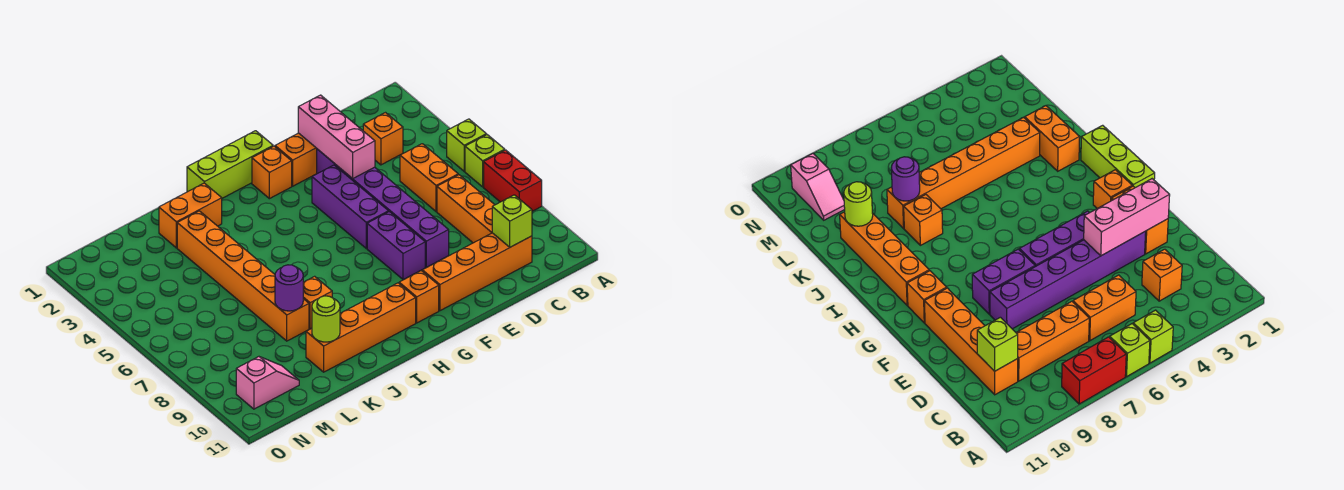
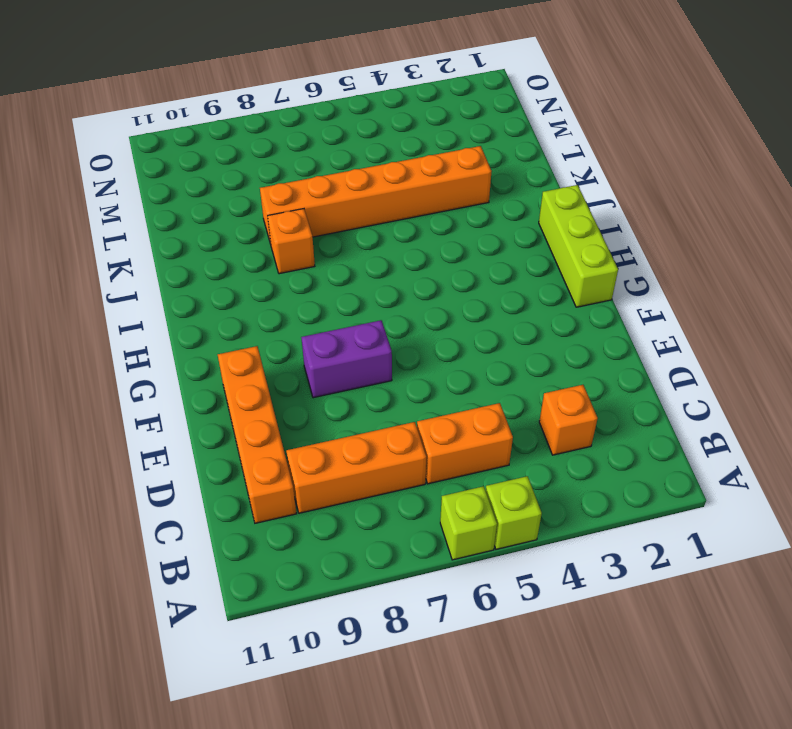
none -> red 1x2 brick [484,150,542,211]
none -> orange 1x2 brick [275,133,317,186]
none -> purple 1x6 brick [317,149,449,267]

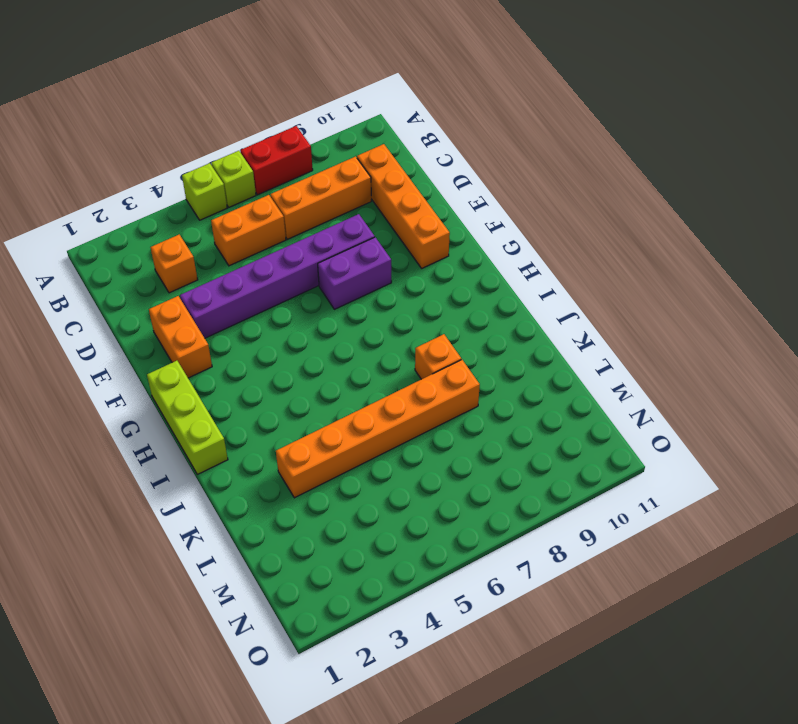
none -> purple 1x3 brick [312,165,388,248]
none -> orange 1x1 brick [252,146,292,199]
none -> orange 1x1 brick [399,271,439,323]

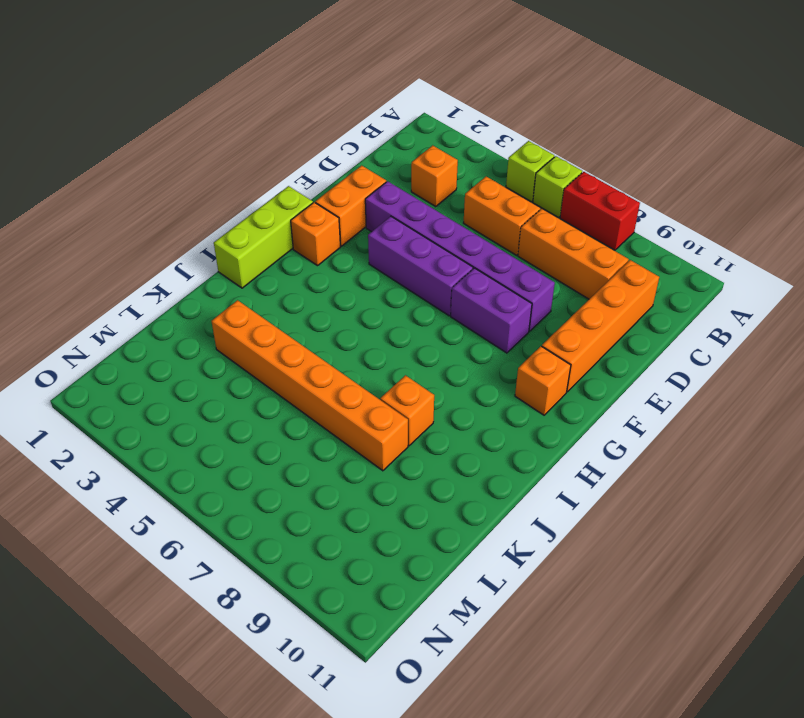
none -> orange 1x4 brick [306,283,416,372]
none -> orange 1x2 brick [159,183,222,248]
none -> pink 1x2 slope [236,357,299,409]

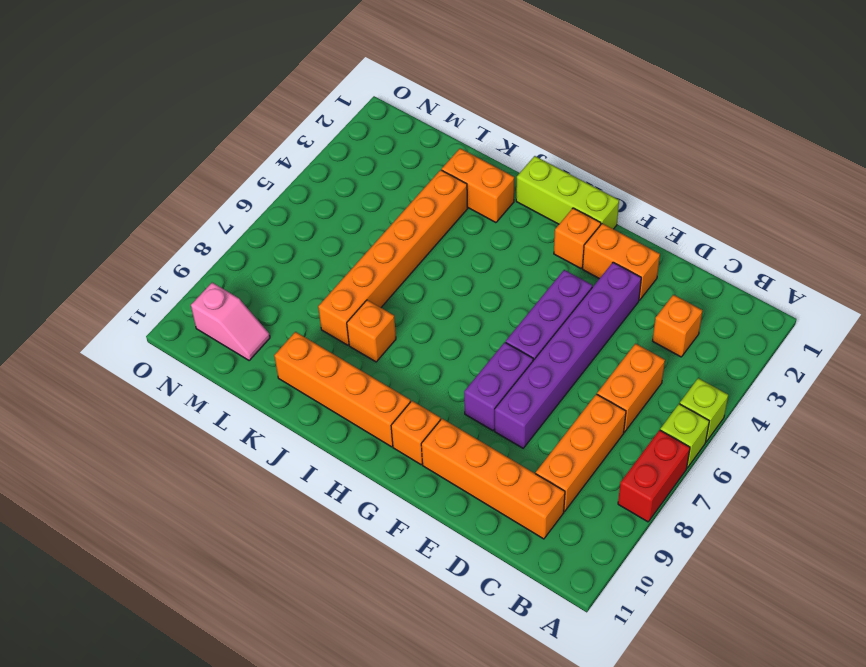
none -> lime 1x1 brick [492,195,532,247]
none -> pink 1x3 brick [298,95,375,179]
none -> purple 1x1 round brick [275,265,303,311]

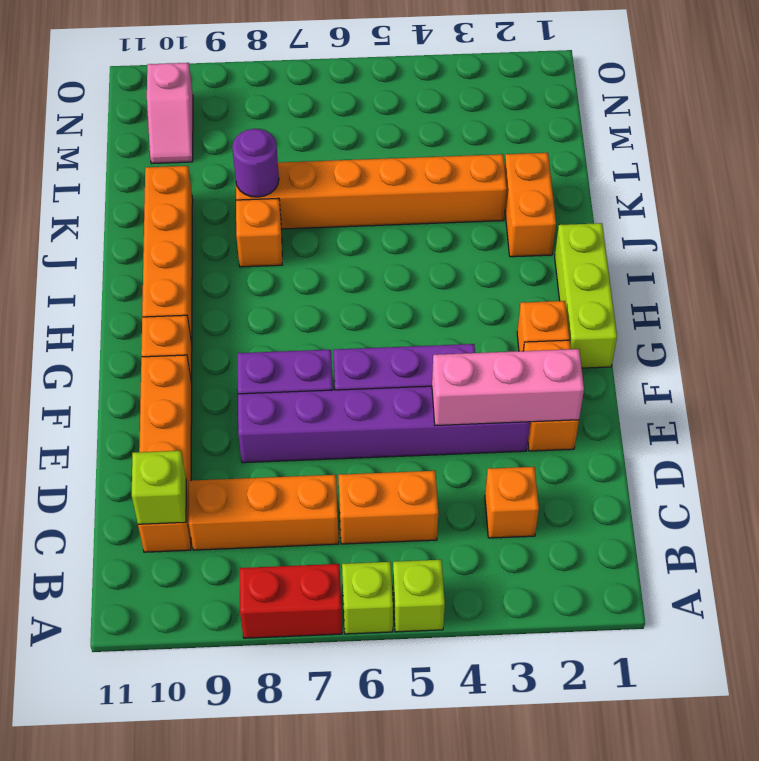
none -> lime 1x1 round brick [312,296,340,342]

